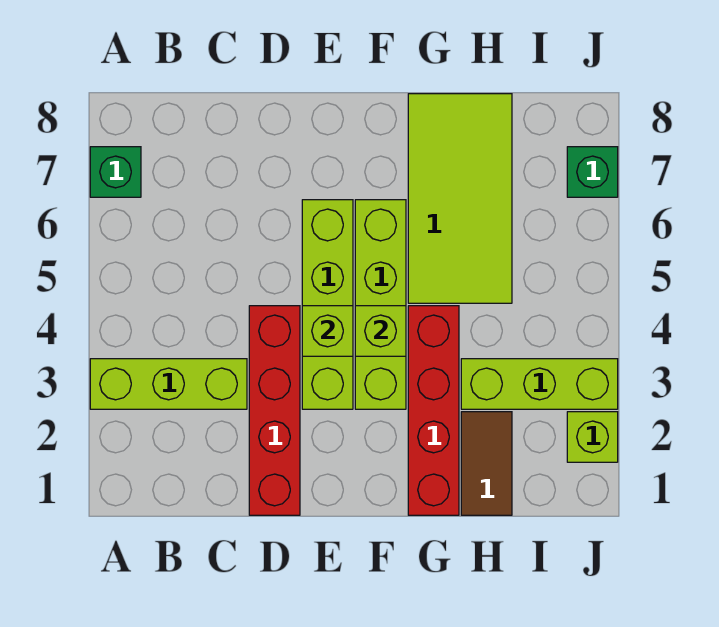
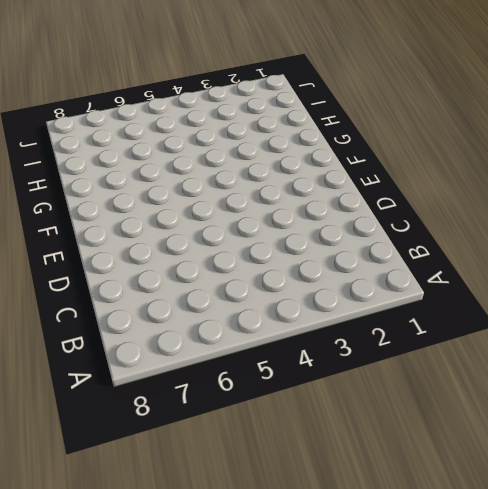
none -> lime 1x3 brick [90,359,247,409]
none -> green 1x1 brick [90,147,141,197]
none -> red 1x4 brick [249,306,300,515]

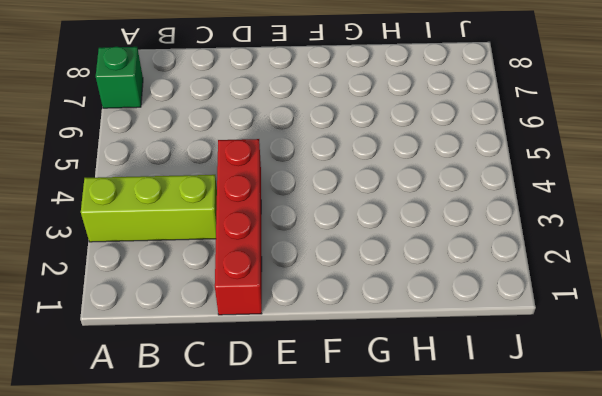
none -> lime 1x4 brick [302,200,353,409]
none -> lime 1x4 brick [355,200,406,409]
none -> red 1x4 brick [408,306,459,515]

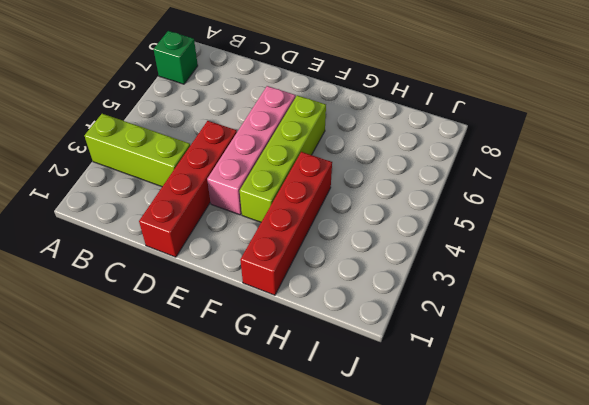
pink 1x4 brick [207,86,296,215] -> lime 1x4 brick [302,200,353,409]
none -> lime 2x4 tile [408,94,512,303]
none -> brown 1x2 tile [461,412,512,515]
none -> lime 1x3 brick [461,359,618,409]

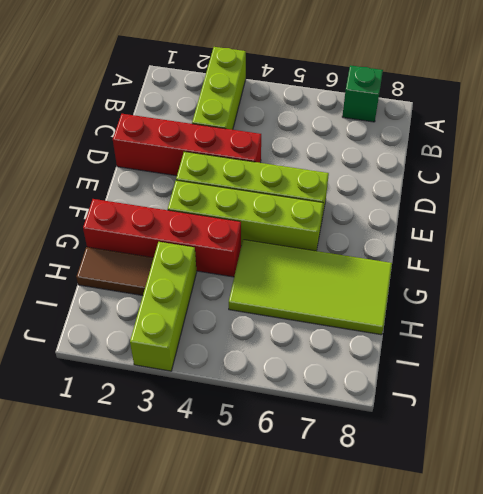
none -> lime 1x1 brick [567,412,618,462]
none -> green 1x1 brick [567,147,618,197]
none -> lime 1x1 brick [302,306,353,356]

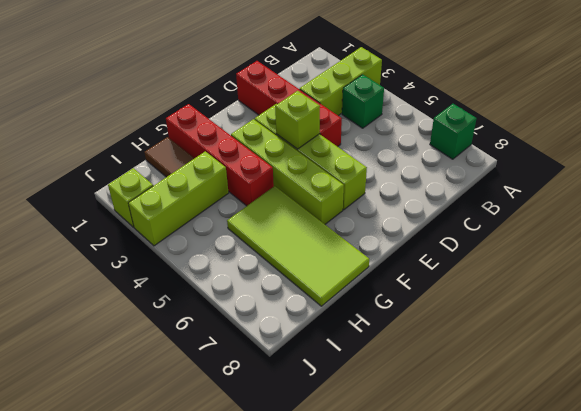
green 1x1 brick [342,75,384,128] -> green 1x1 brick moved to [567,147,618,197]
none -> lime 1x1 brick [355,306,406,356]

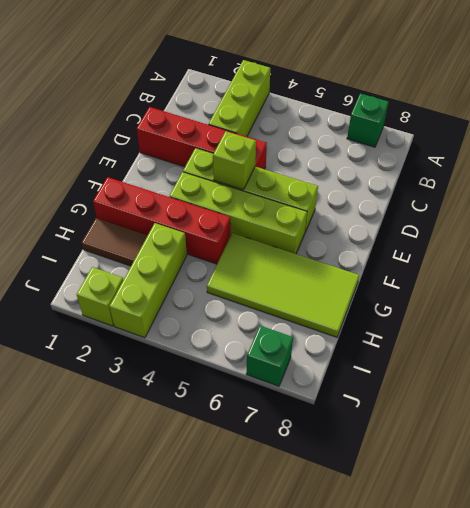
none -> lime 1x1 brick [355,306,406,356]

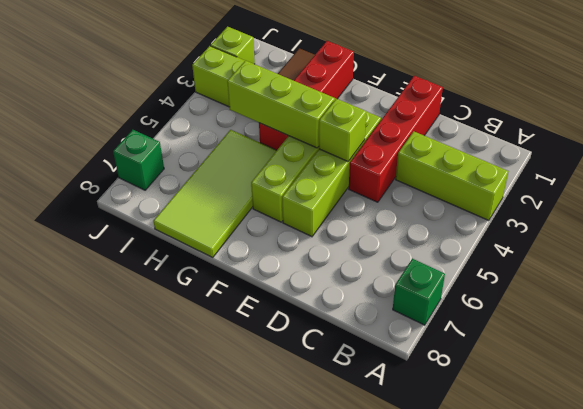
lime 1x3 brick [227,61,335,148] -> lime 1x1 brick [355,306,406,356]

